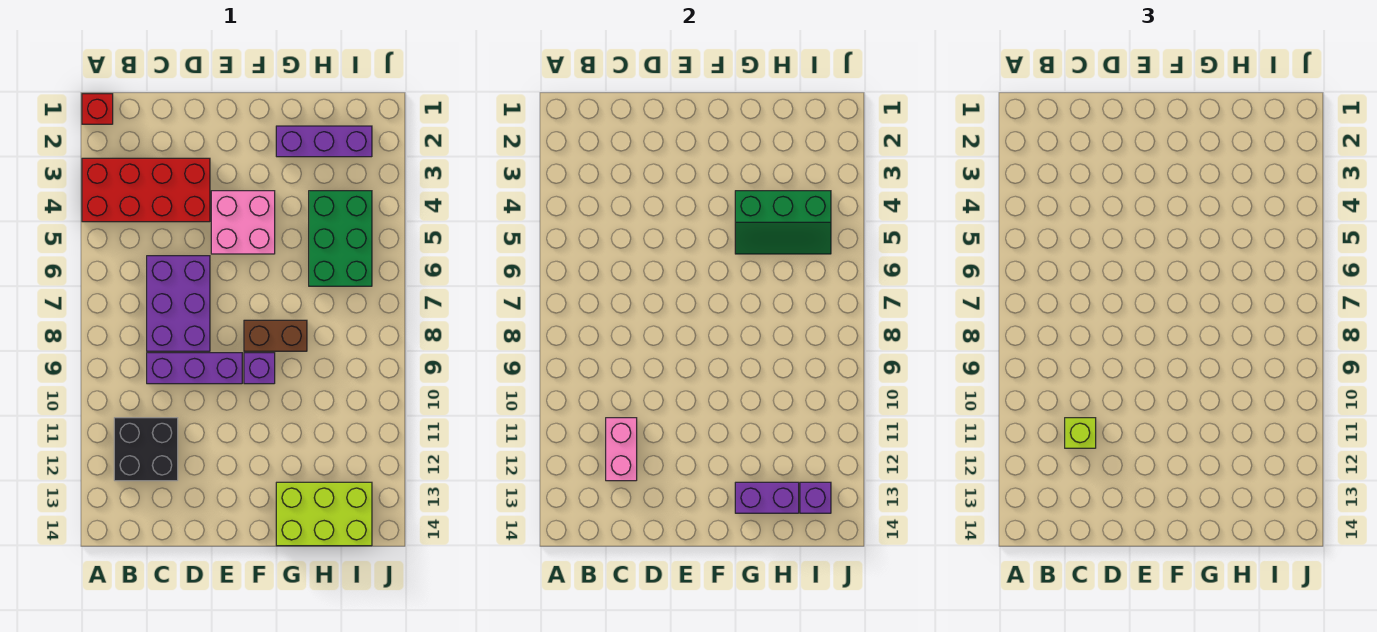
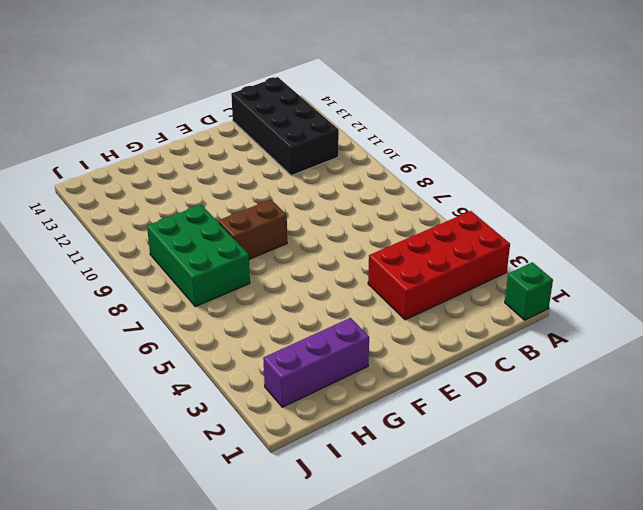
green 1x1 brick [505,262,553,320] -> red 1x1 brick [82,94,113,124]
black 2x4 brick [231,77,339,176] -> black 2x2 brick [114,418,178,481]
green 2x3 brick [147,205,250,307] -> green 2x3 brick moved to [309,191,372,286]
none -> purple 2x3 brick [147,256,210,351]
none -> purple 1x3 brick [147,353,242,384]
none -> pink 2x2 brick [211,191,275,254]

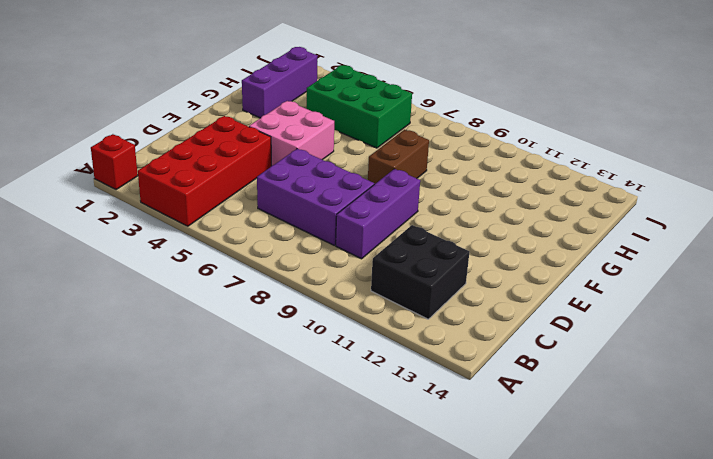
none -> purple 1x1 brick [244,353,275,384]
none -> lime 2x3 brick [276,482,372,546]
none -> pink 1x2 brick [606,418,637,481]

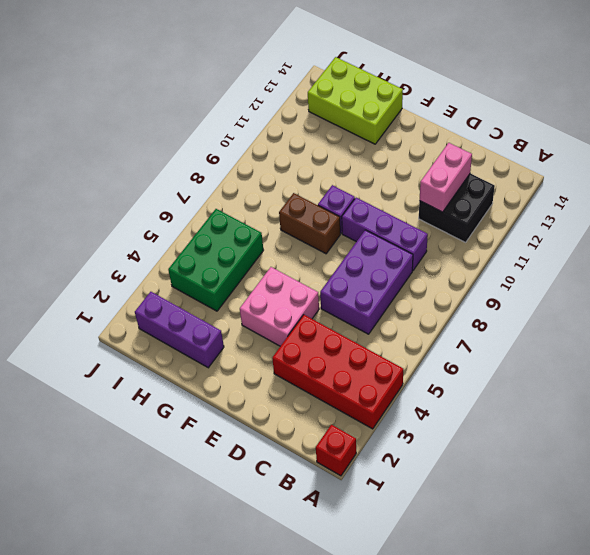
none -> green 2x3 slope [735,191,831,254]
none -> purple 1x2 brick [735,482,799,513]
none -> purple 1x1 brick [800,482,831,513]

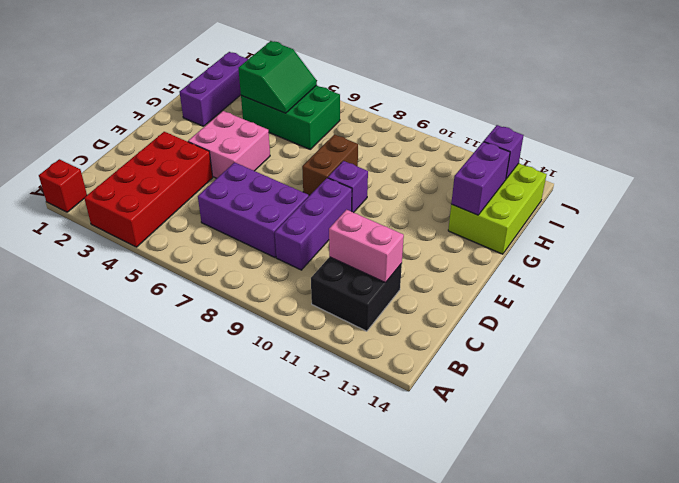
green 2x2 slope [238,41,317,113] -> green 2x3 slope [735,191,831,254]
none -> lime 1x1 brick [1065,418,1096,448]

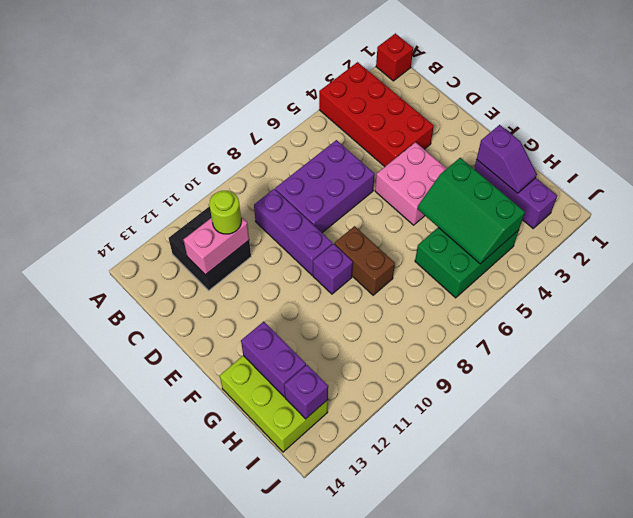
lime 1x1 round brick [209,191,241,234] -> lime 1x1 brick [1065,418,1096,448]
purple 1x2 slope [477,125,537,193] -> none

